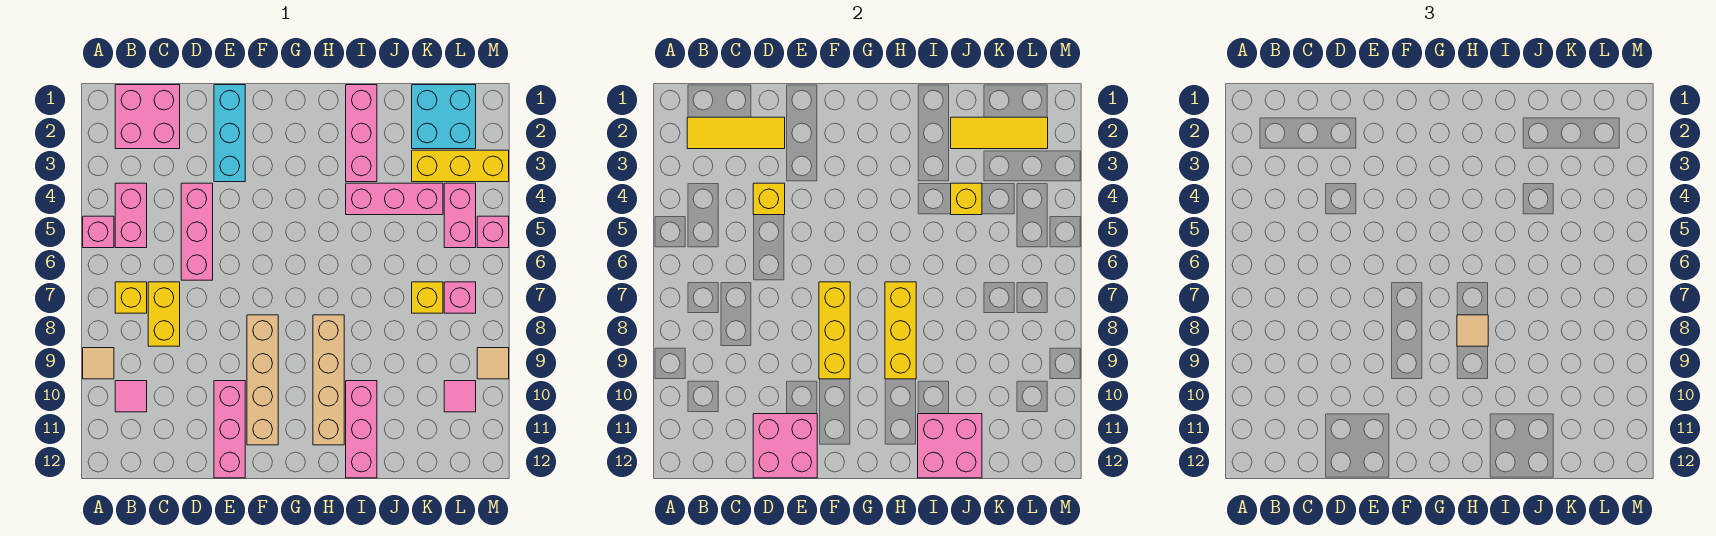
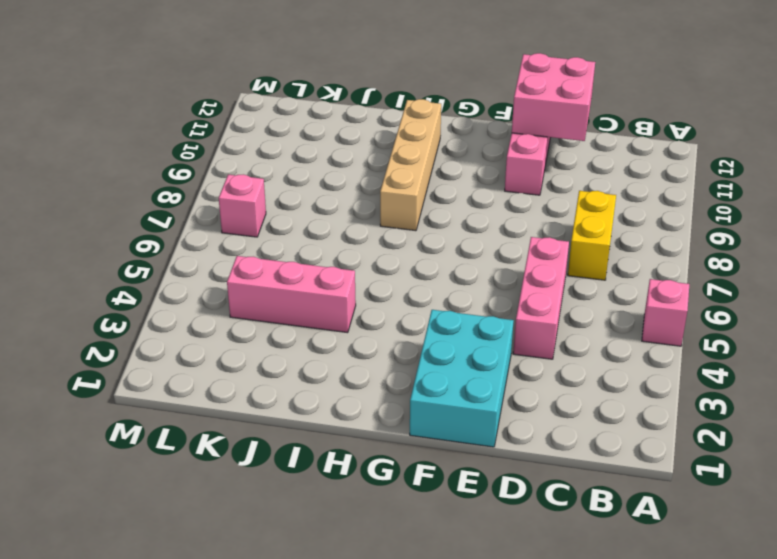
cyan 2x3 brick [410,310,514,447] -> cyan 1x3 brick [214,85,245,182]
none -> tan 1x1 tile [83,348,114,379]
none -> pink 2x2 brick [115,85,180,149]
none -> pink 1x2 brick [115,183,147,248]
none -> yellow 1x1 brick [115,282,147,313]

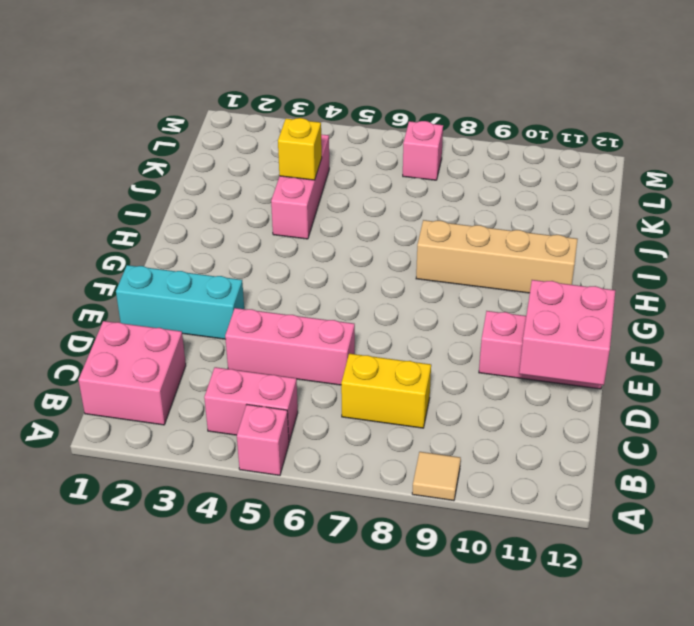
none -> yellow 1x1 brick [115,282,147,313]
none -> pink 1x1 tile [115,381,147,412]
none -> tan 1x4 brick [247,315,278,445]
none -> pink 1x3 brick [346,85,377,182]

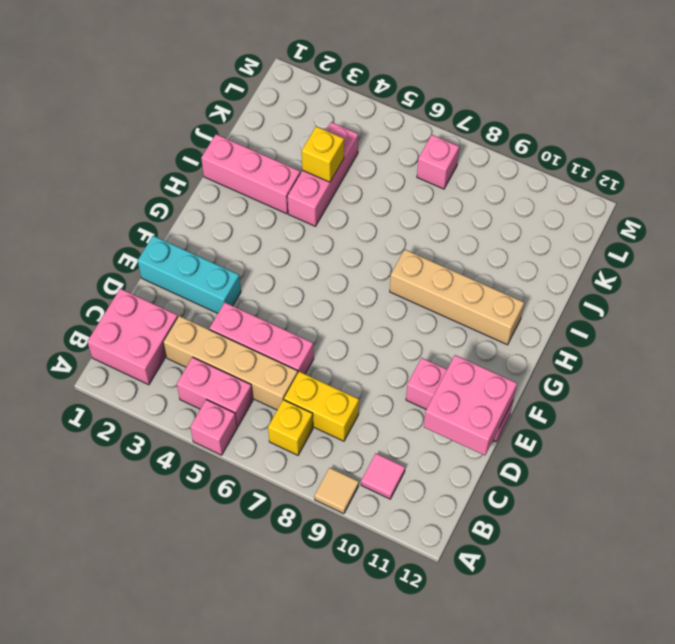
tan 1x4 brick [163,316,298,410] -> tan 1x4 brick moved to [247,315,278,445]
none -> pink 1x3 brick [346,381,377,478]
none -> cyan 2x2 brick [412,85,476,149]
none -> yellow 1x3 brick [412,150,509,182]
none -> yellow 1x1 brick [412,282,443,313]

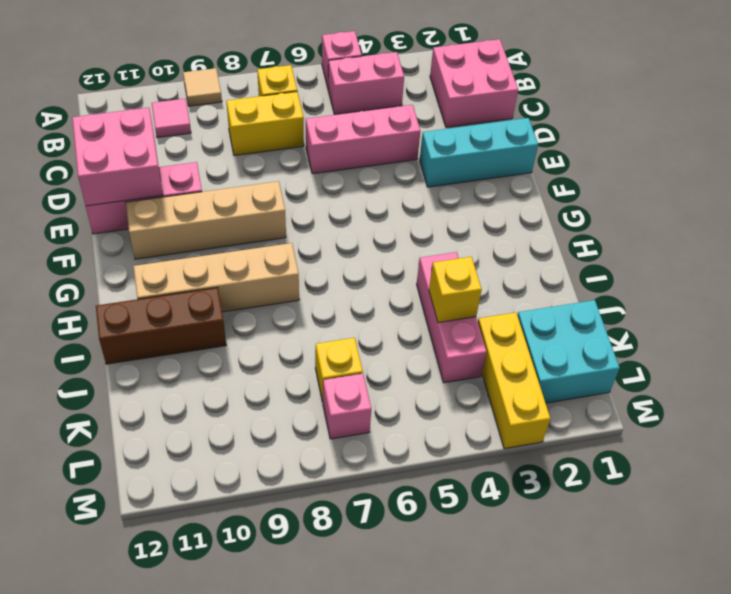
brown 1x3 brick [96,288,226,364] -> pink 1x3 brick [346,381,377,478]
none -> pink 1x3 brick [346,85,377,182]
none -> pink 1x2 brick [444,183,476,248]
none -> pink 1x1 tile [444,381,476,412]
none -> pink 1x1 brick [477,216,509,248]

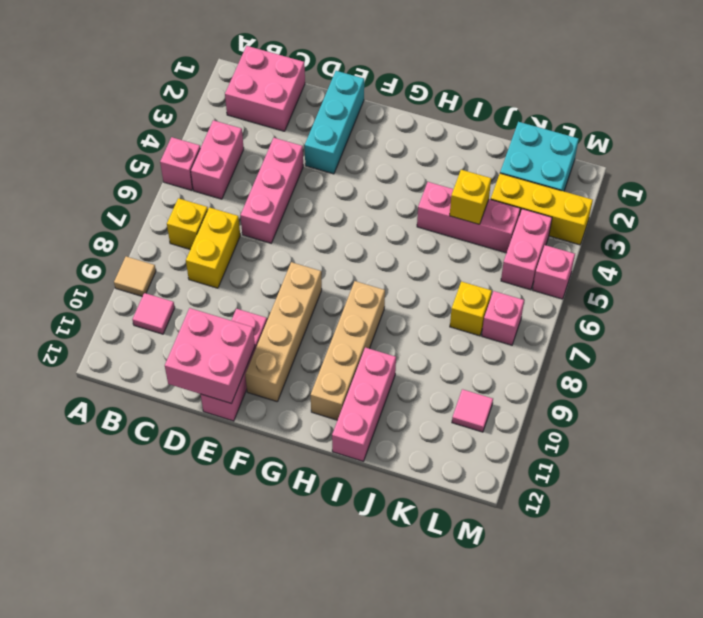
none -> pink 1x3 brick [346,85,377,182]
none -> tan 1x1 tile [477,348,509,379]
none -> yellow 1x3 tile [687,117,785,149]
none -> yellow 1x1 brick [753,183,785,215]

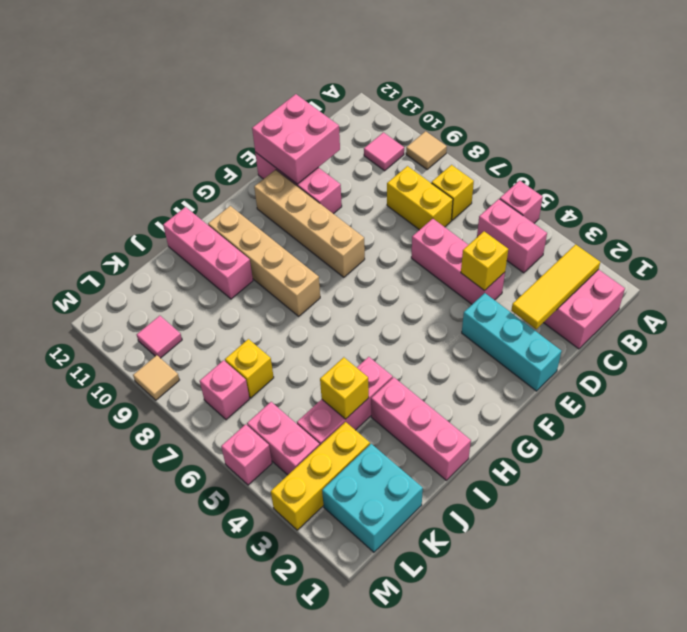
none -> yellow 1x3 brick [819,282,850,379]
none -> yellow 1x3 brick [885,282,916,379]
none -> pink 2x2 brick [918,414,982,478]
none -> yellow 1x3 tile [951,117,1048,149]

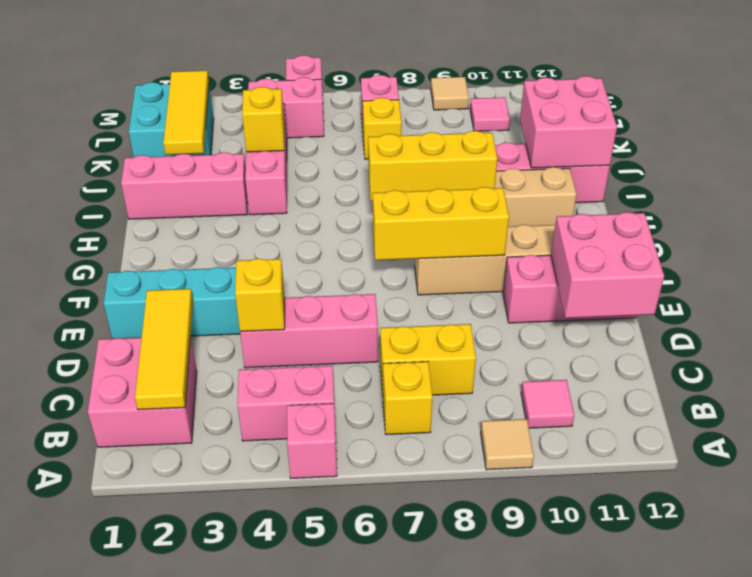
none -> yellow 1x3 brick [412,150,509,182]
none -> tan 1x1 tile [1457,315,1488,346]

